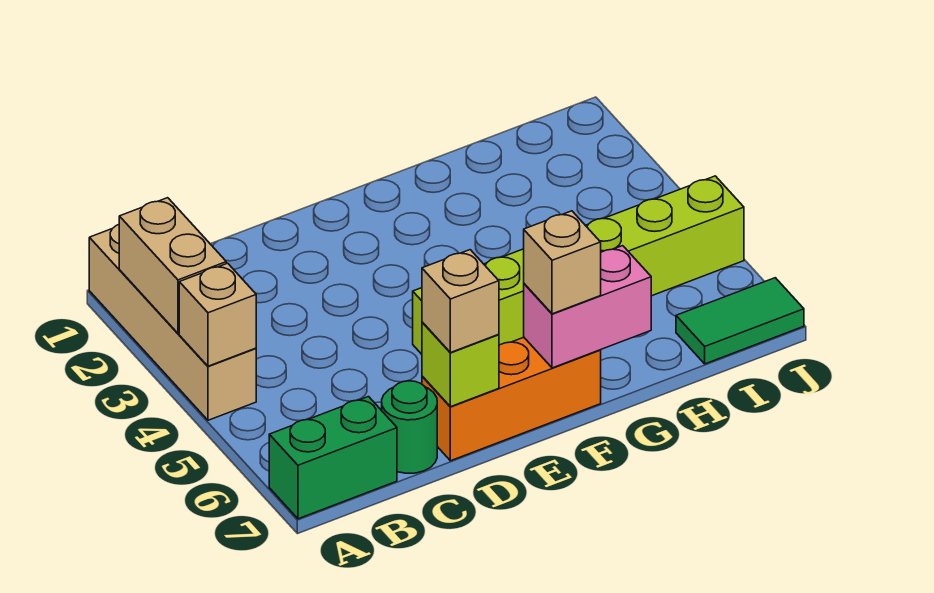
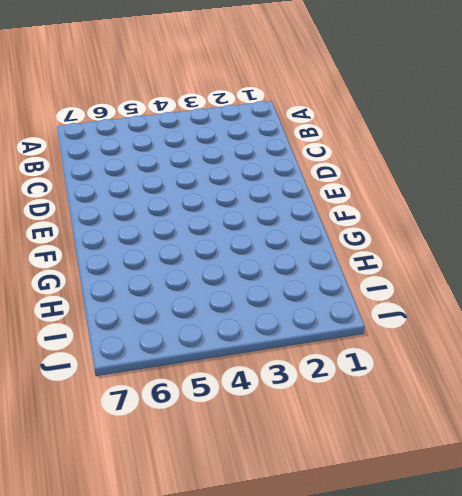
none -> tan 1x4 brick [89,225,256,420]
none -> green 1x2 brick [269,397,397,519]
none -> green 1x1 round brick [382,381,437,473]

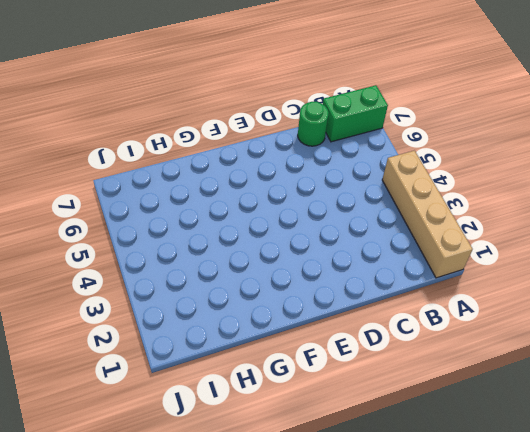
none -> orange 1x3 brick [422,337,601,461]
none -> lime 1x6 brick [413,176,744,354]
none -> green 1x2 tile [676,278,804,364]

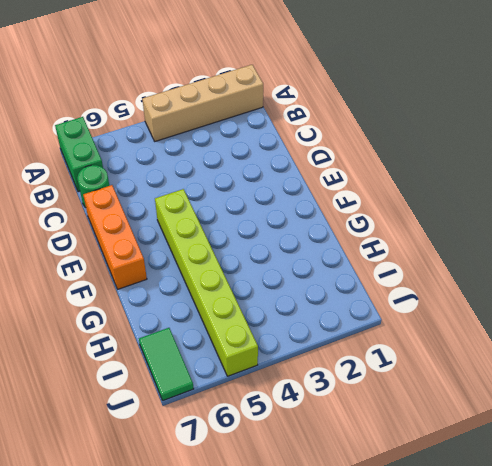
none -> tan 1x2 brick [119,198,226,333]
none -> tan 1x1 brick [179,263,256,366]
none -> lime 1x1 brick [422,322,499,407]

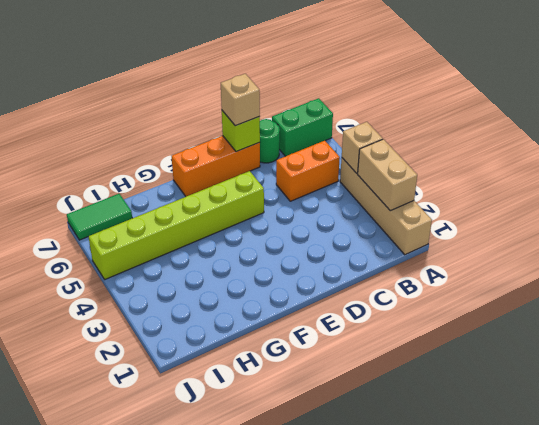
orange 1x2 brick [276,141,340,201] -> none
none -> pink 1x2 brick [524,246,651,368]
none -> tan 1x1 brick [524,211,601,314]

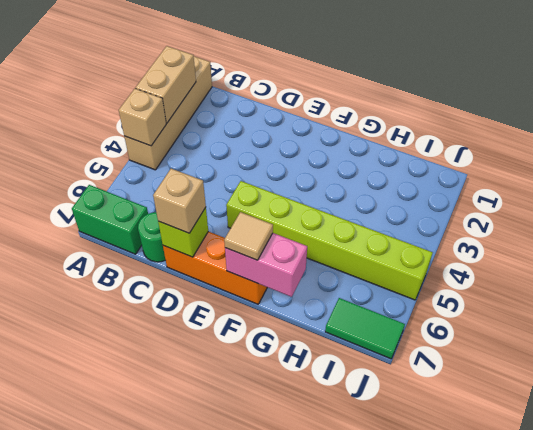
tan 1x1 tile [224,212,273,260] -> tan 1x1 brick [524,211,601,314]

